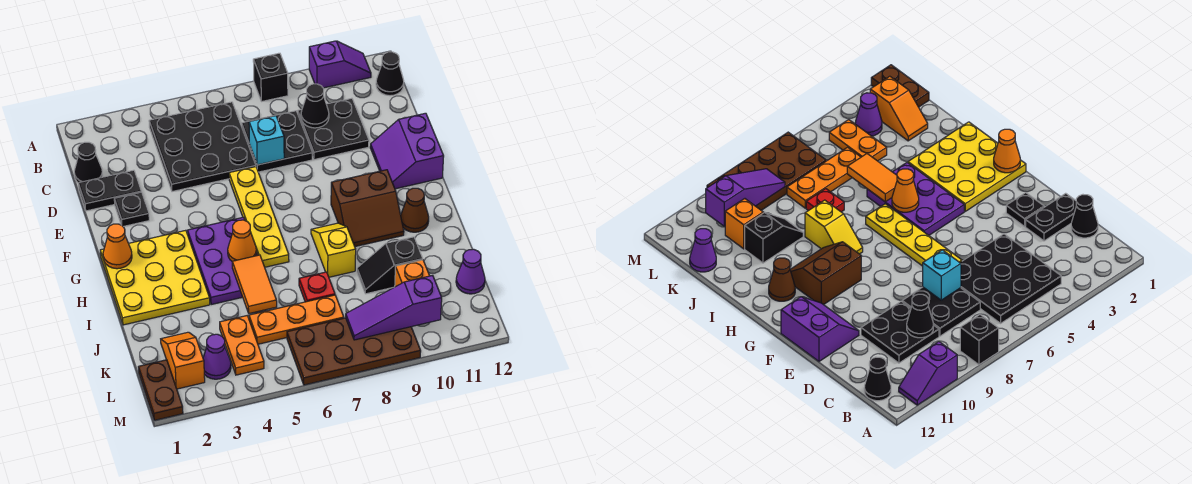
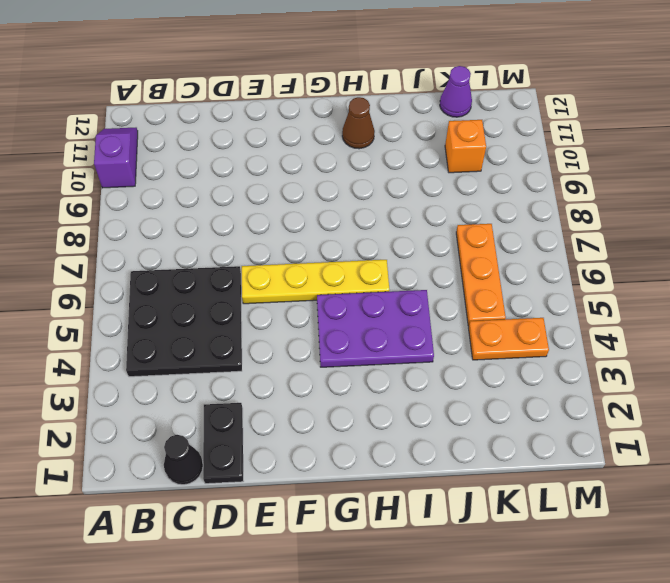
none -> black 1x1 brick [253,53,288,102]
none -> black 1x1 cone [376,52,404,96]
none -> black 2x2 plate [242,111,313,172]
none -> black 2x2 plate [298,98,369,160]

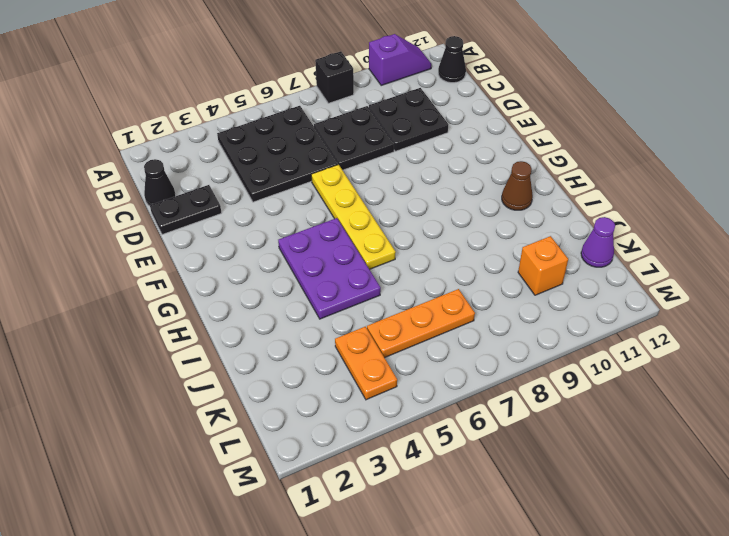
none -> black 1x1 plate [114,192,149,227]
none -> purple 2x2 slope [370,113,444,189]
none -> yellow 3x3 plate [100,230,210,325]
none -> brown 2x2 slope [331,170,404,247]

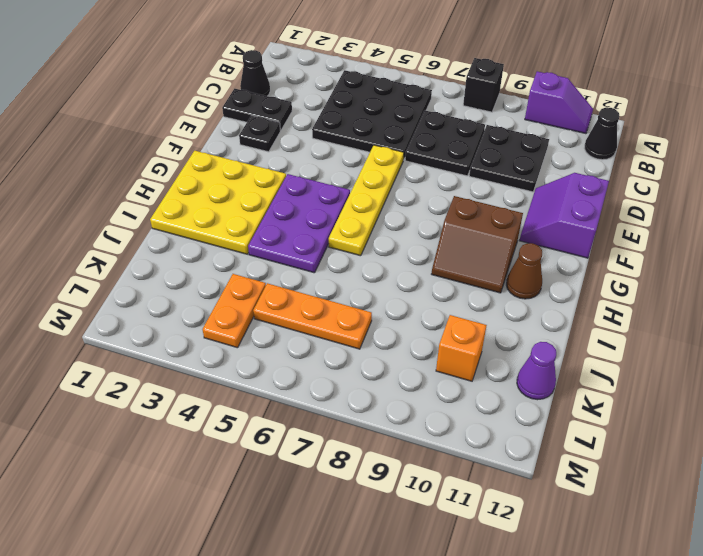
none -> yellow 1x2 slope [311,223,356,277]
none -> red 1x1 plate [299,272,335,302]
none -> black 1x2 slope [357,237,423,294]
none -> orange 1x2 slope [161,332,205,389]

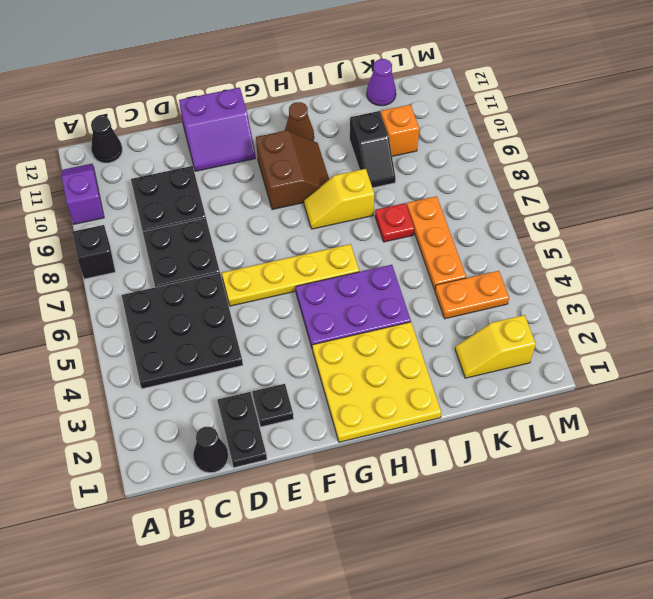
yellow 1x2 slope [455,315,536,378] -> orange 1x2 slope [161,332,205,389]
none -> brown 1x2 plate [138,360,183,420]
none -> purple 1x1 cone [203,334,231,379]
none -> brown 2x4 plate [287,318,421,385]
none -> black 1x1 cone [301,84,329,128]

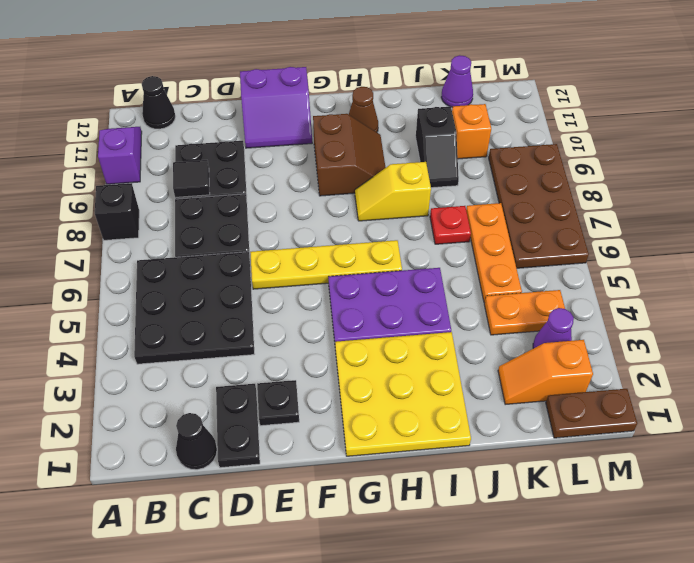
black 1x1 tile [173,160,210,197] -> black 1x1 cone [301,84,329,128]
none -> cyan 1x1 brick [249,116,284,165]
none -> orange 1x1 cone [103,224,132,269]
none -> orange 1x1 cone [228,220,256,262]
none -> orange 1x2 tile [232,255,277,313]

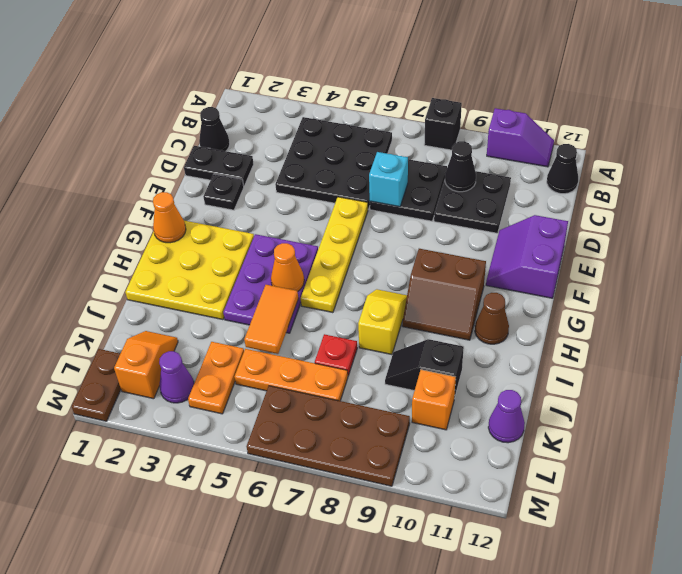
none -> purple 1x3 slope [346,275,442,340]

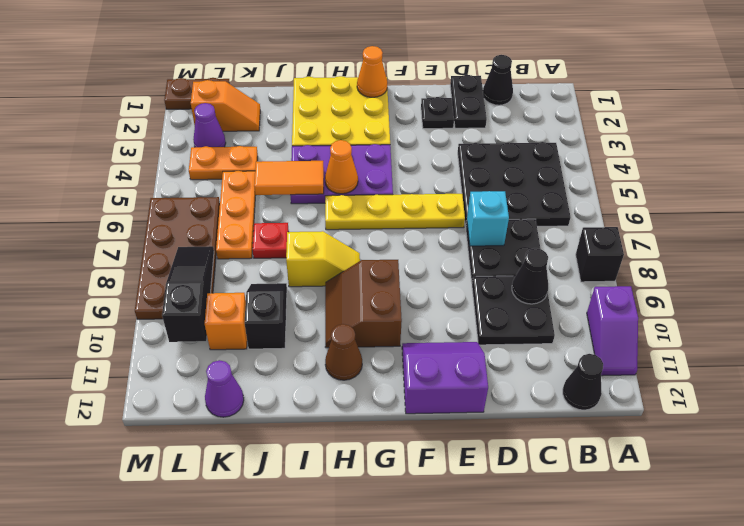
black 1x3 slope [162,246,214,342] -> purple 1x3 slope [346,275,442,340]

